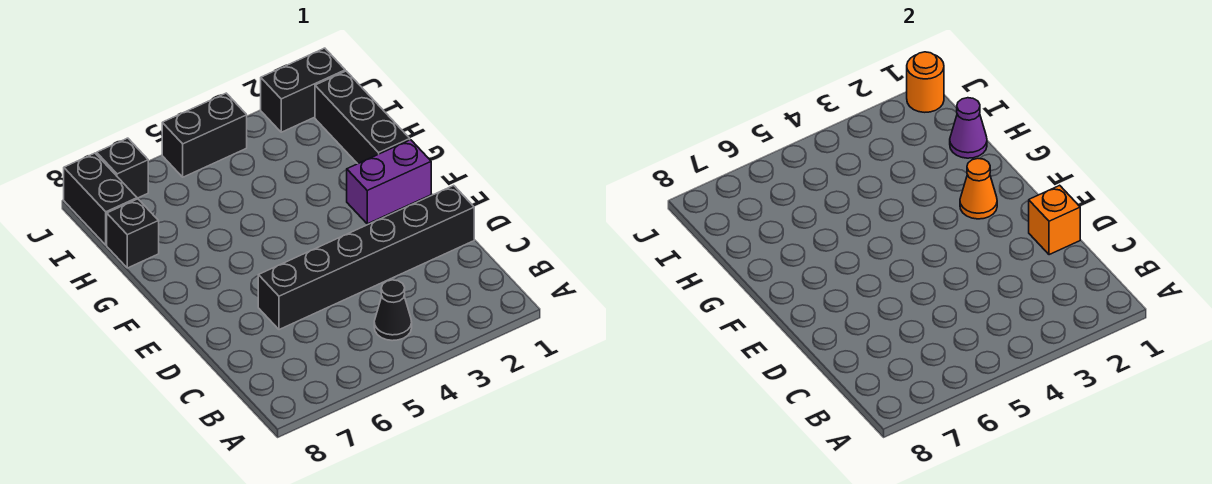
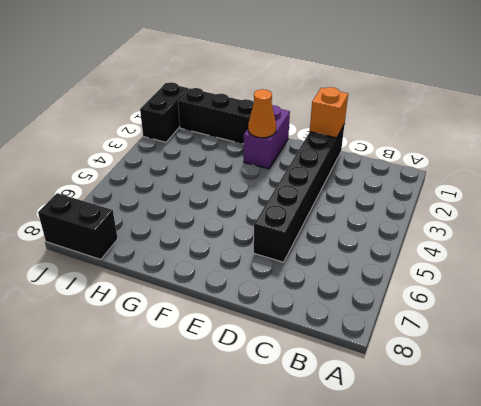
none -> black 1x1 cone [374,280,412,341]
none -> black 1x1 brick [107,199,159,268]
none -> black 1x2 brick [162,93,247,177]

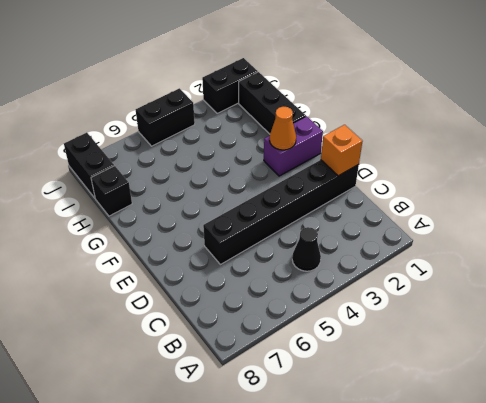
none -> black 1x1 brick [97,138,148,198]
none -> purple 1x1 cone [950,98,987,158]
none -> orange 1x1 round brick [907,52,944,112]

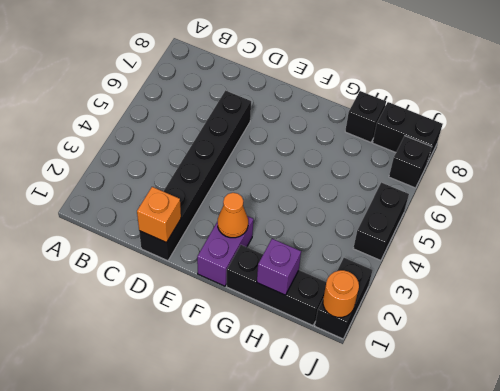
purple 1x1 brick [257,239,301,295] -> purple 1x1 cone [950,98,987,158]
none -> black 1x1 cone [374,280,412,341]

